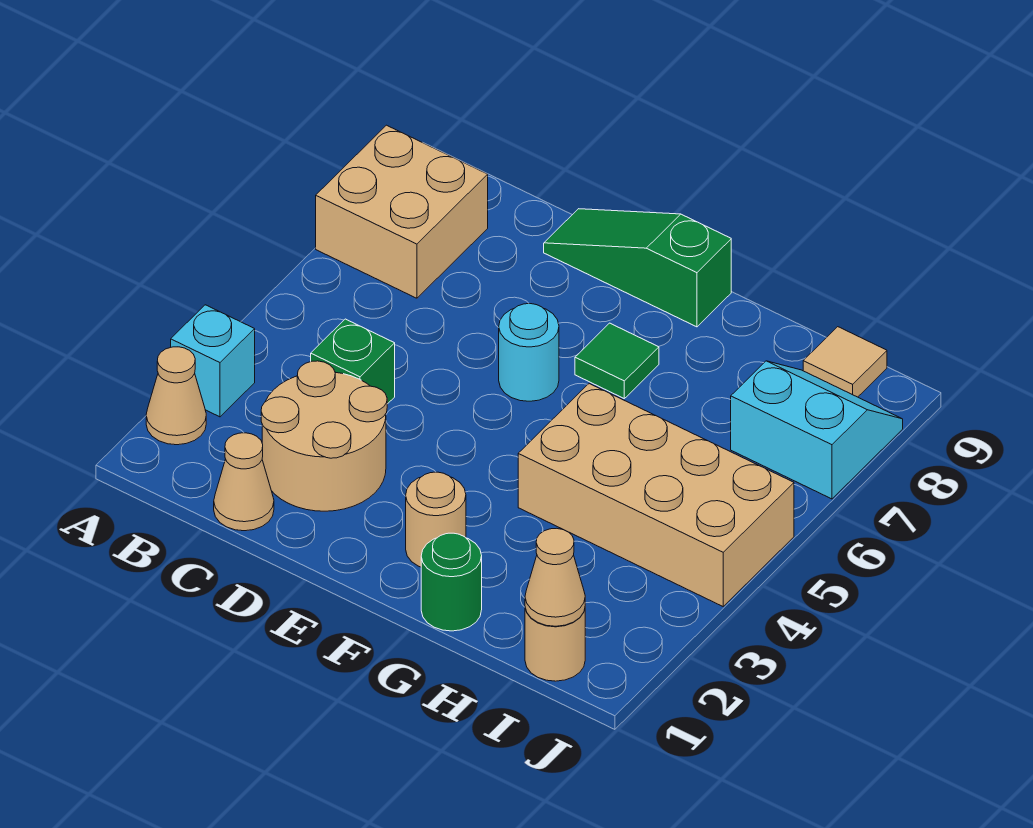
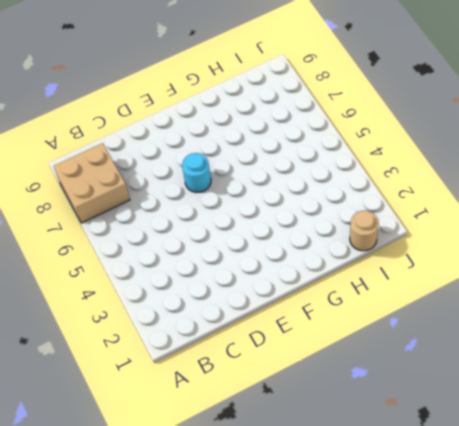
none -> tan 1x1 cone [146,347,206,445]
none -> cyan 1x1 brick [171,305,255,417]
none -> tan 1x1 cone [214,433,274,531]

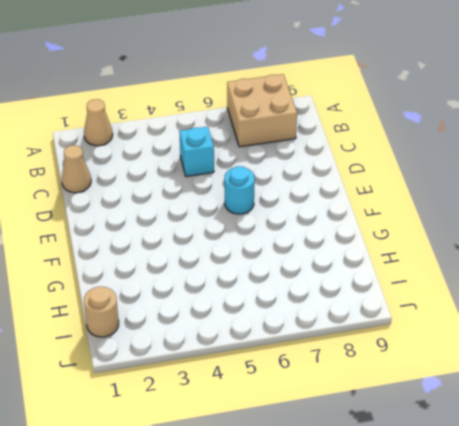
cyan 1x1 brick [179,127,214,176] -> cyan 1x1 brick moved to [171,305,255,417]
none -> tan 2x2 round brick [261,361,387,511]
none -> green 1x1 brick [311,319,395,404]
none -> green 1x3 slope [544,209,731,327]

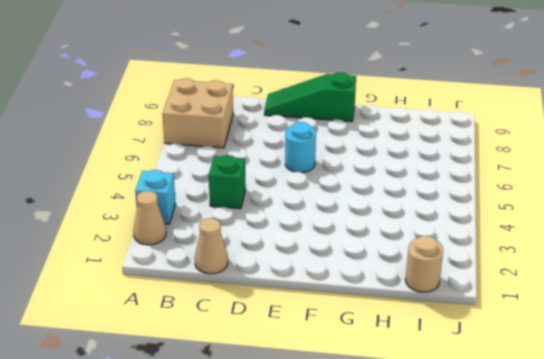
none -> tan 2x2 round brick [261,361,387,511]
none -> tan 1x1 round brick [406,472,466,567]
none -> green 1x1 tile [575,323,659,398]

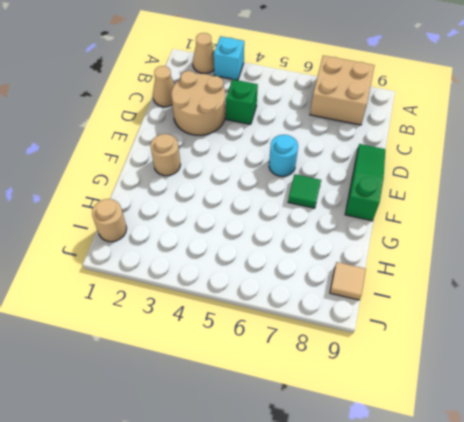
none -> green 1x1 round brick [421,533,482,631]
none -> tan 2x4 brick [518,384,794,606]
none -> cyan 2x2 slope [731,361,903,499]

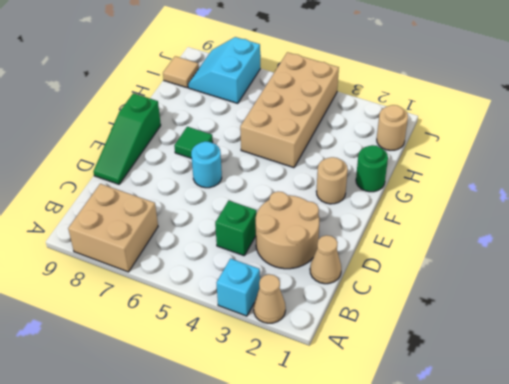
none -> tan 1x1 cone [525,528,585,626]

